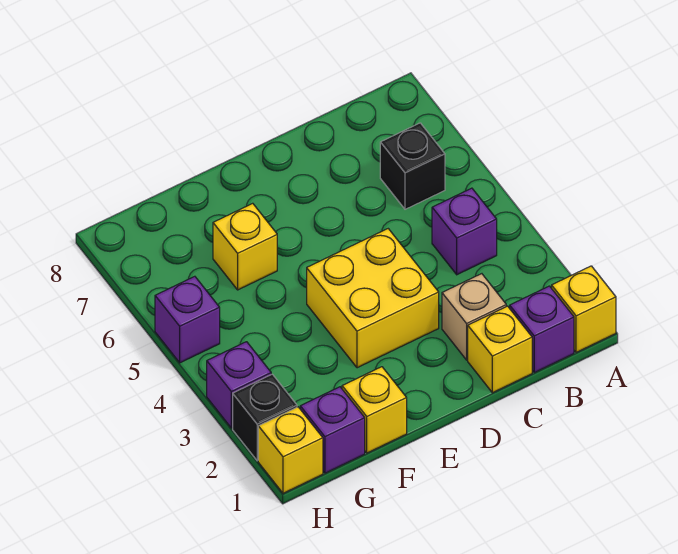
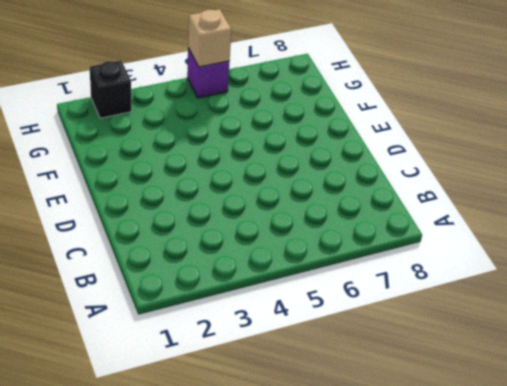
tan 1x1 brick [188,9,231,67] -> tan 1x1 brick moved to [442,274,506,360]
none -> yellow 1x1 brick [552,266,616,352]
none -> purple 1x1 brick [510,286,574,373]
none -> purple 1x1 brick [432,188,497,275]

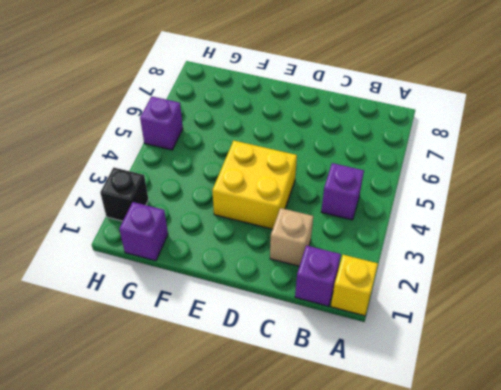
none -> black 1x1 brick [380,123,445,209]
none -> yellow 1x1 brick [468,306,532,393]
none -> yellow 1x1 brick [342,367,407,453]

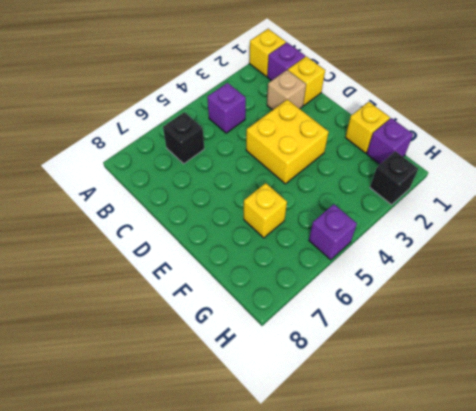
none -> yellow 1x1 brick [258,407,323,493]
none -> purple 1x1 brick [207,342,271,428]

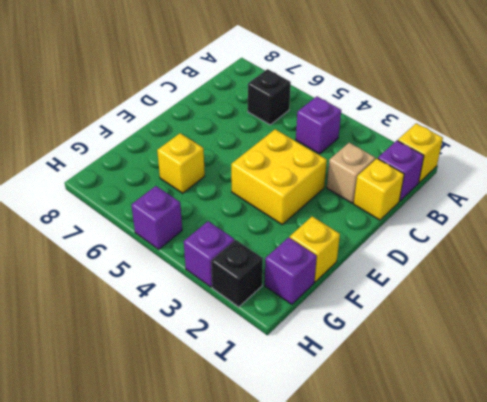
none -> yellow 1x1 brick [258,407,323,493]

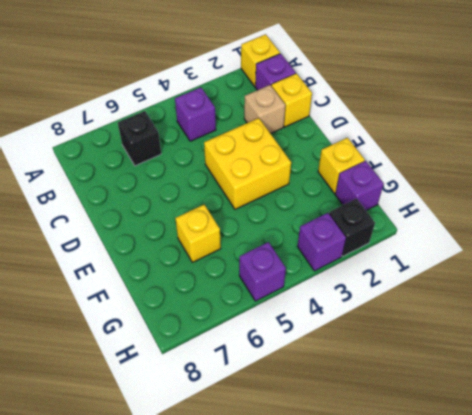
none -> yellow 1x1 brick [258,407,323,493]

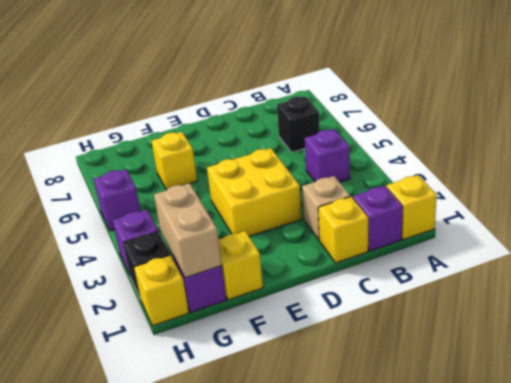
tan 1x2 brick [154,183,222,278] -> none

